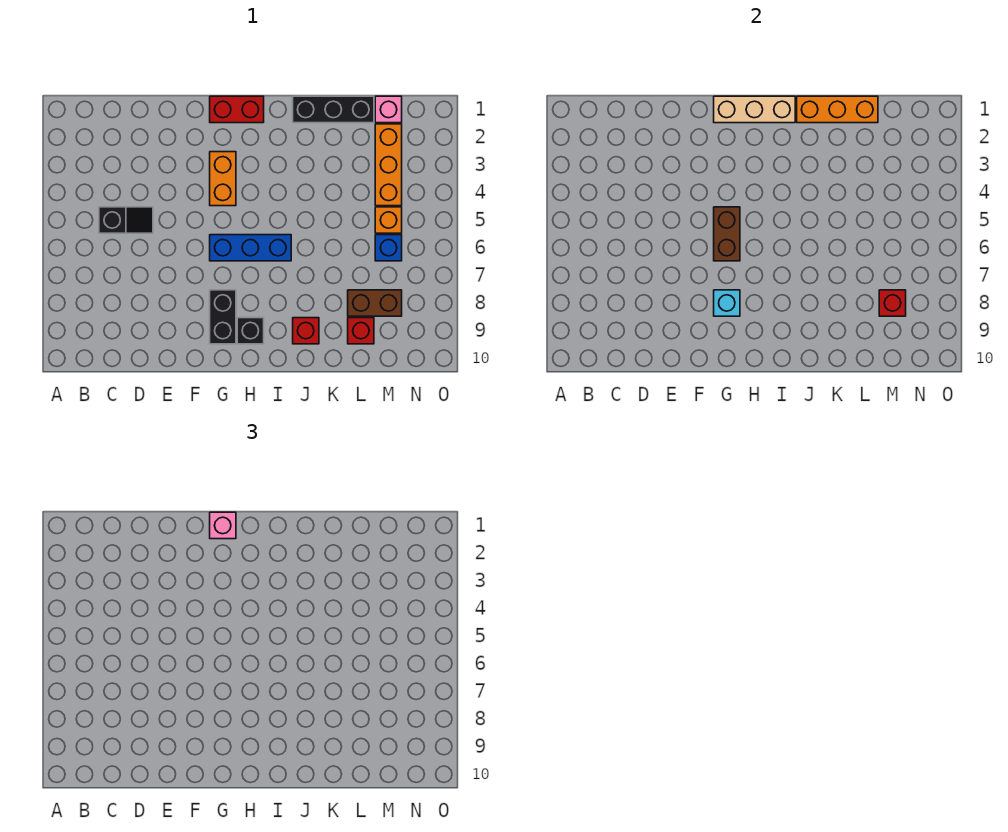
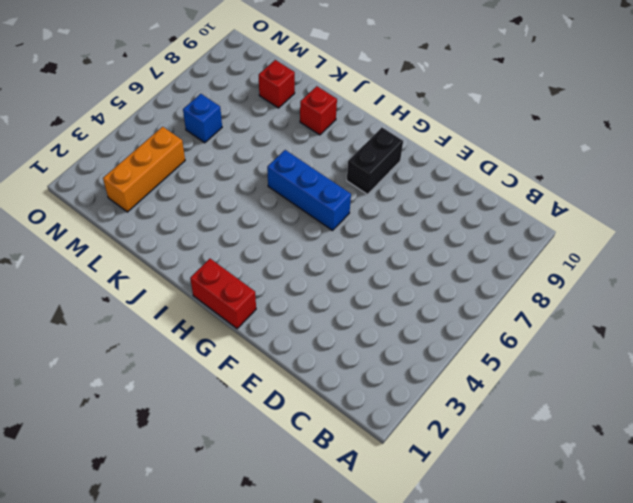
none -> black 1x2 slope [99,207,153,233]
none -> orange 1x2 brick [210,152,236,206]
none -> black 1x1 brick [237,318,264,344]

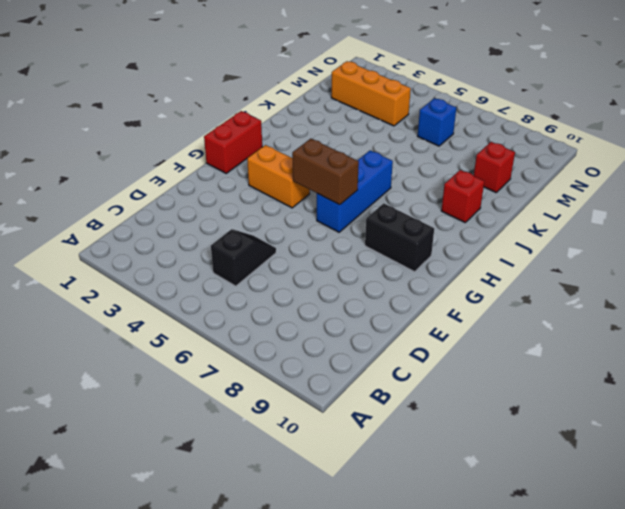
none -> black 1x1 brick [237,318,264,344]
none -> black 1x3 brick [293,96,374,123]
none -> brown 1x2 brick [348,290,402,316]

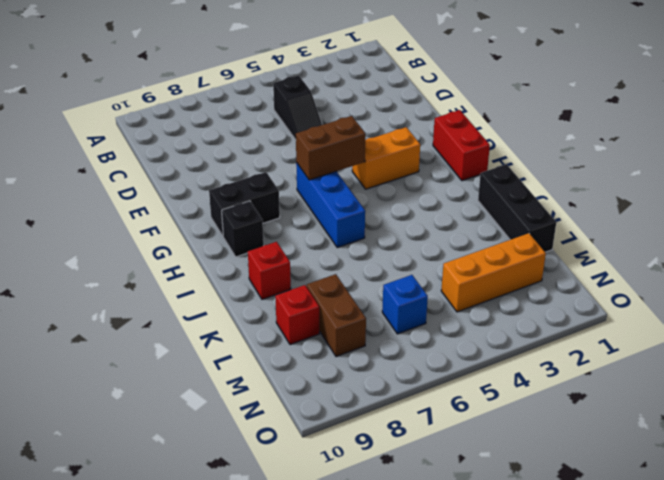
none -> pink 1x1 brick [375,96,402,123]
none -> orange 1x1 brick [375,207,402,233]
none -> tan 1x3 brick [714,96,795,123]

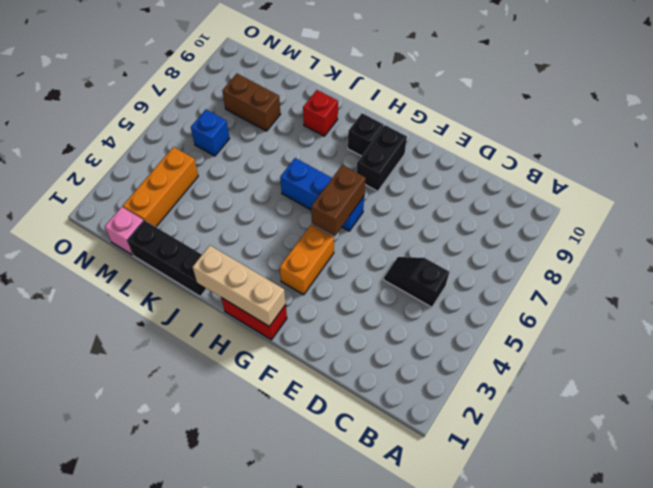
none -> red 1x1 brick [348,318,374,344]
none -> orange 1x1 brick [375,207,402,233]
none -> cyan 1x1 brick [714,290,740,316]

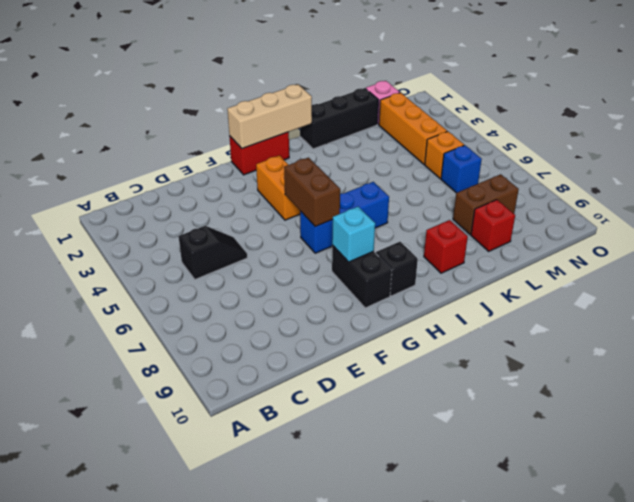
none -> orange 1x3 brick [797,96,878,123]
none -> red 1x1 brick [879,290,906,316]
none -> pink 1x1 brick [210,512,236,539]

